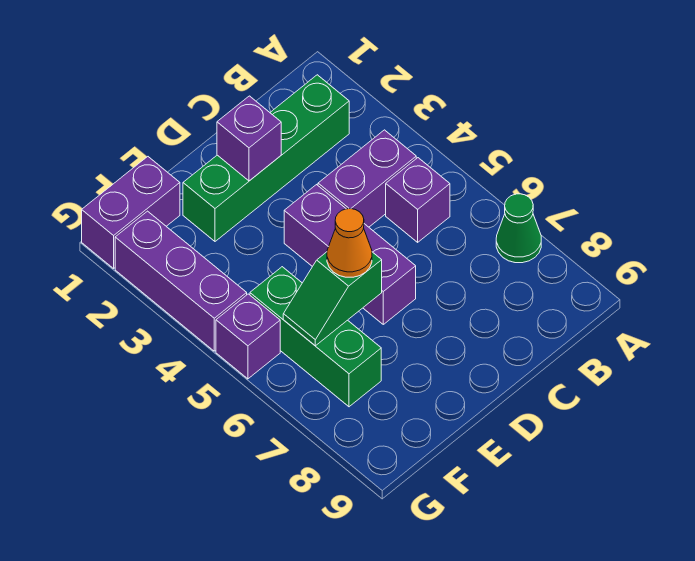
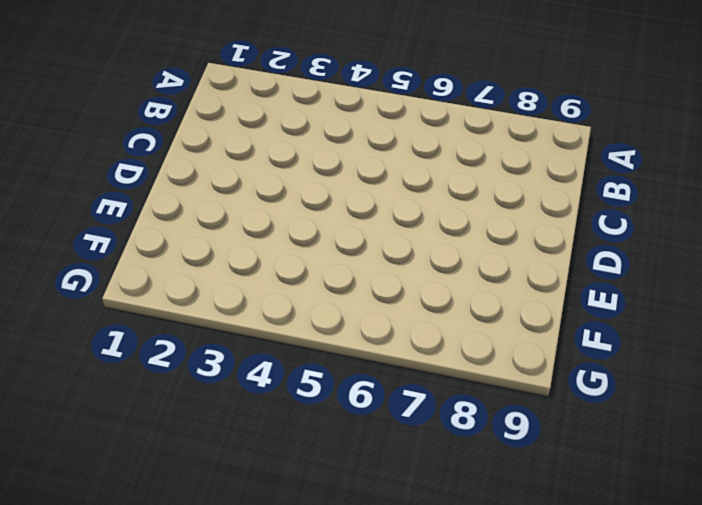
none -> green 1x1 cone [496,194,541,263]
none -> green 1x4 brick [183,75,349,241]
none -> purple 1x2 brick [318,130,416,227]

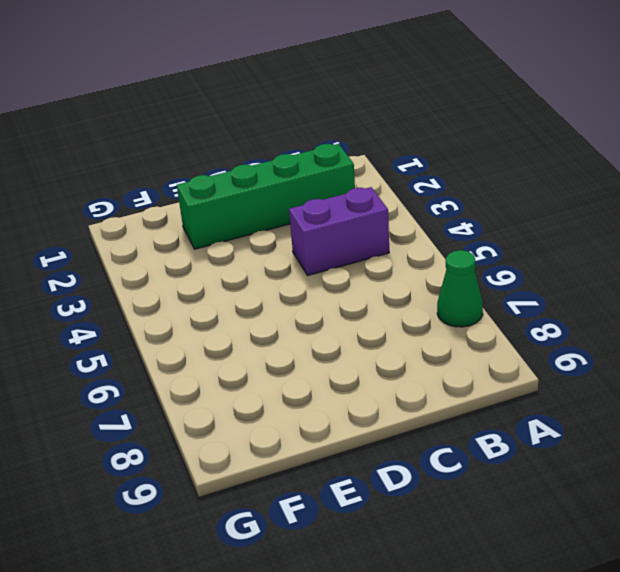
none -> purple 1x1 brick [386,158,450,242]
none -> purple 1x3 brick [284,185,416,324]
none -> purple 1x2 brick [82,157,180,268]

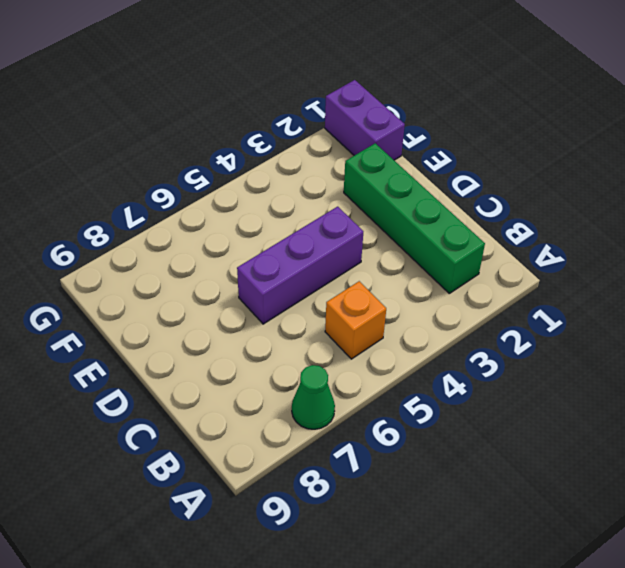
orange 1x1 brick [325,281,386,359] -> purple 1x1 brick [386,158,450,242]
none -> purple 1x2 brick [318,130,416,227]
none -> green 1x3 brick [250,267,381,407]
none -> purple 1x3 brick [115,211,247,351]

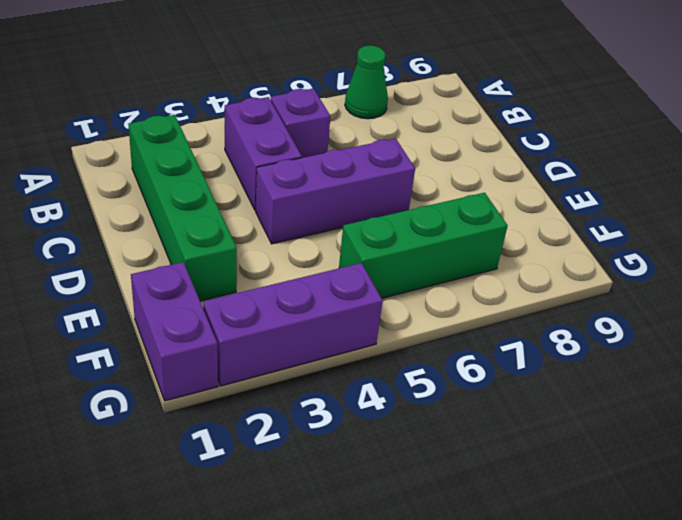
none -> purple 1x1 brick [216,294,280,379]
none -> purple 1x1 brick [217,96,281,181]
none -> green 1x2 slope [283,252,382,346]

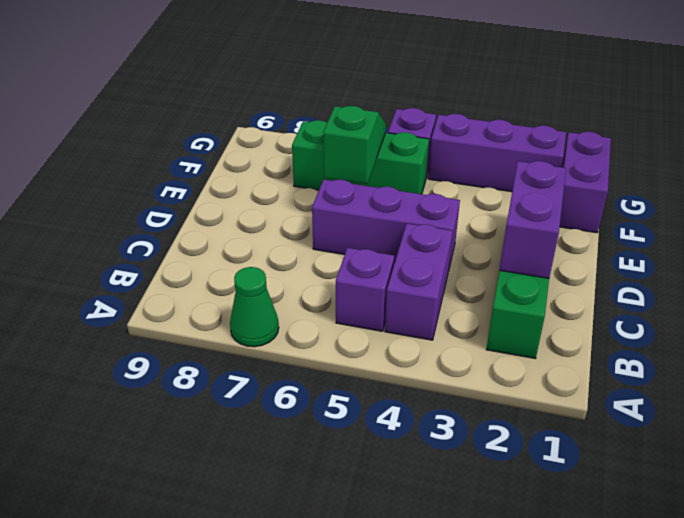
purple 1x2 brick [499,161,566,278] -> purple 1x1 brick [217,96,281,181]
none -> orange 1x1 cone [327,209,372,277]

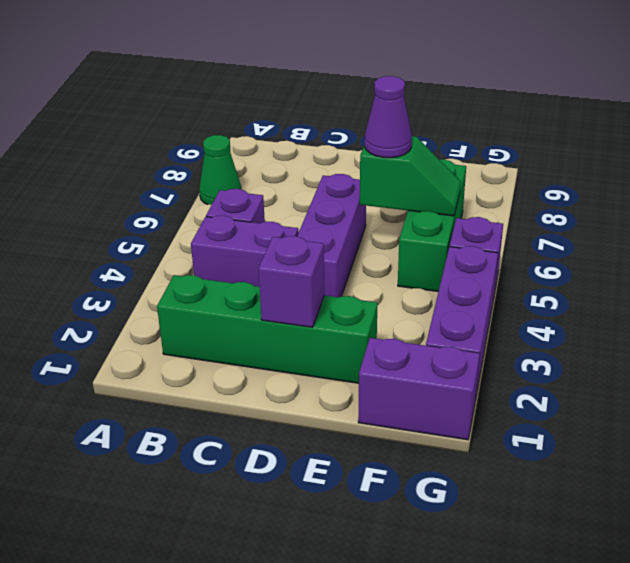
purple 1x1 cone [365,76,412,158] -> orange 1x1 cone [327,209,372,277]

